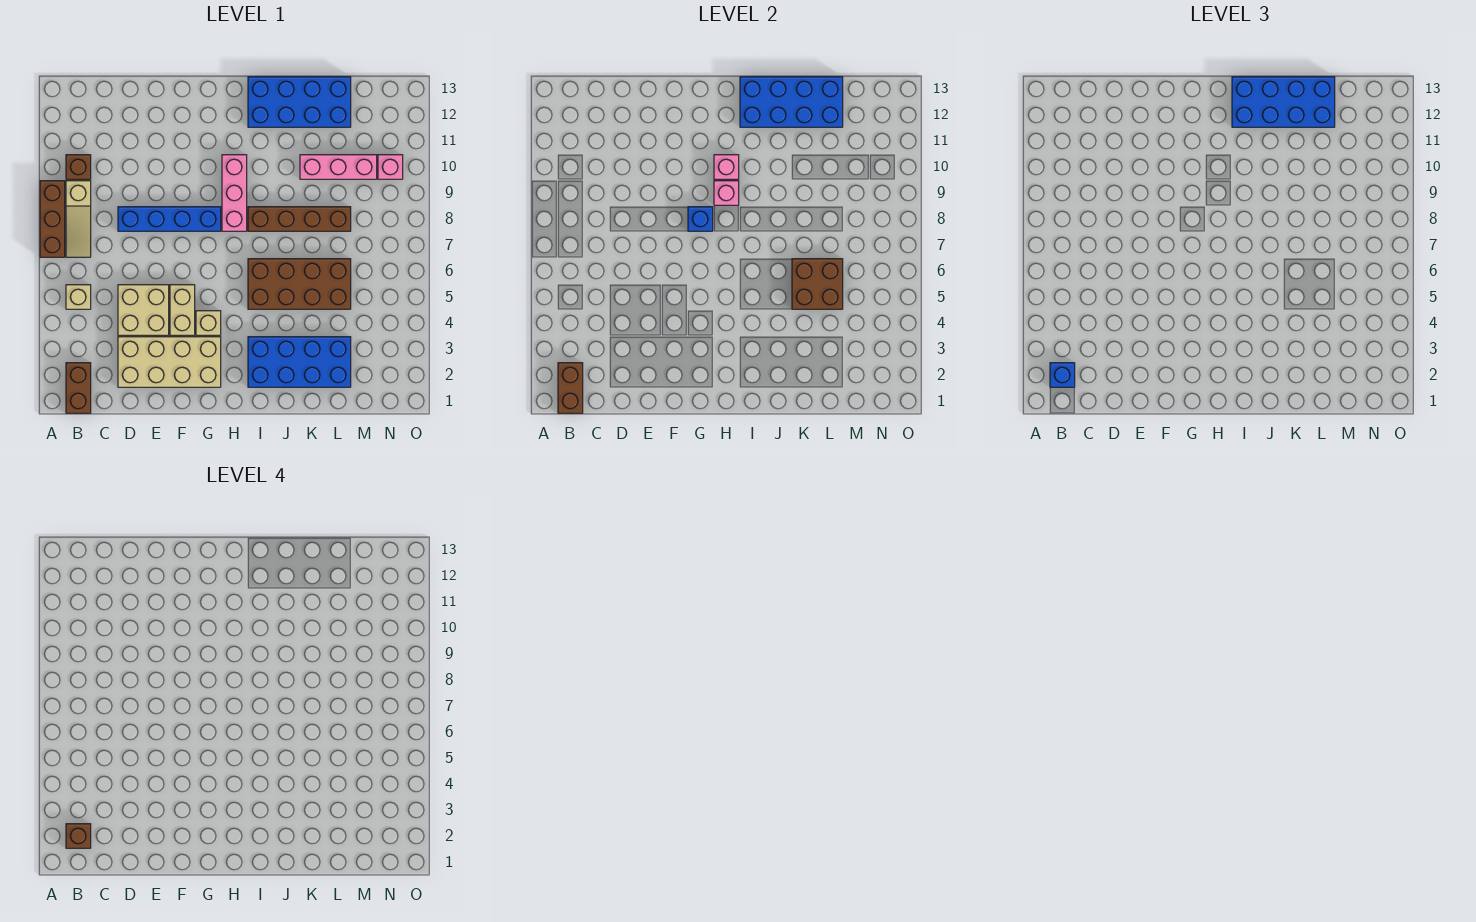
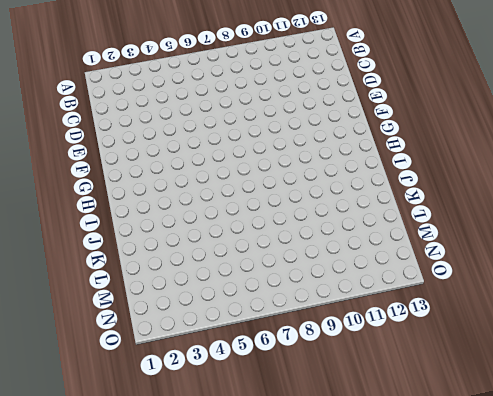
none -> brown 1x3 brick [40,181,65,257]
none -> brown 1x2 brick [66,363,91,413]
none -> tan 1x1 brick [66,285,91,309]

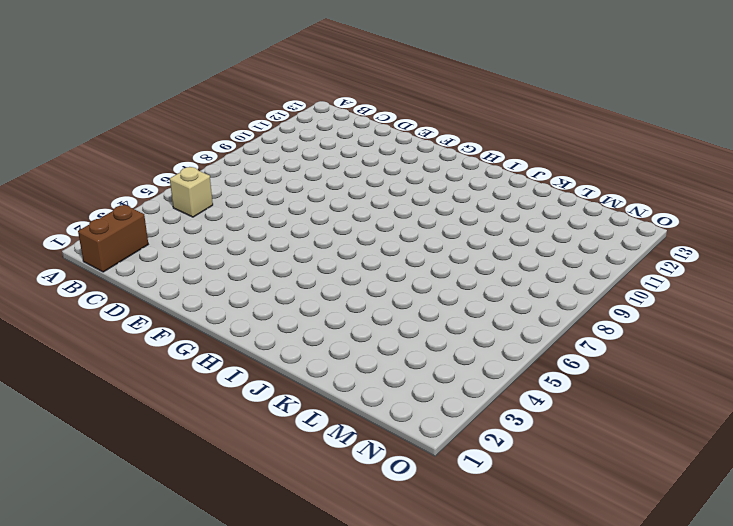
none -> brown 1x3 brick [40,181,65,257]
none -> tan 1x3 slope [66,181,91,257]
none -> brown 1x1 brick [66,155,91,179]

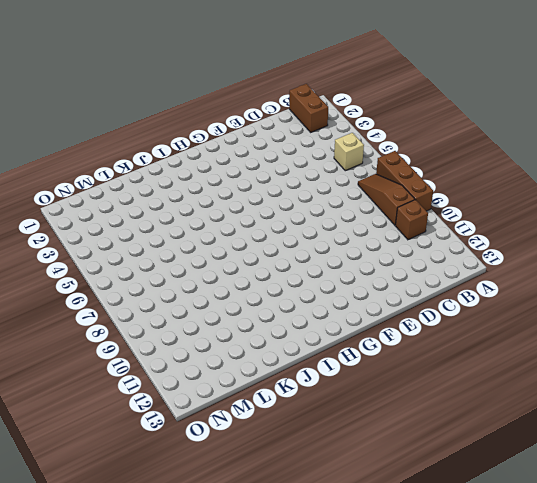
brown 1x3 slope [358,174,415,225] -> tan 1x3 slope [66,181,91,257]
none -> tan 2x4 brick [118,337,221,387]
none -> tan 2x2 brick [118,285,169,335]
none -> blue 1x4 brick [118,207,221,231]

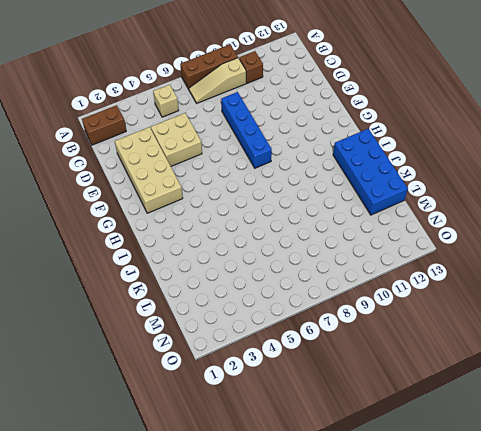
none -> tan 1x2 brick [170,285,195,335]
none -> tan 1x1 brick [196,311,221,335]
none -> pink 1x3 brick [222,155,247,231]

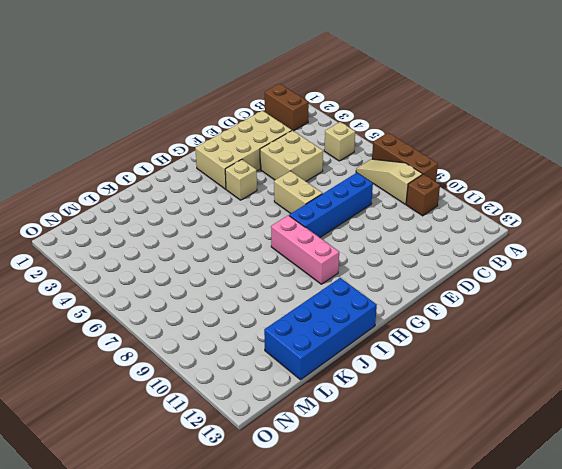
tan 1x2 brick [274,171,322,214] -> tan 1x2 brick moved to [170,285,195,335]
none -> blue 2x4 brick [248,337,351,387]
none -> brown 2x4 brick [248,259,351,309]
none -> brown 1x4 brick [248,207,351,231]

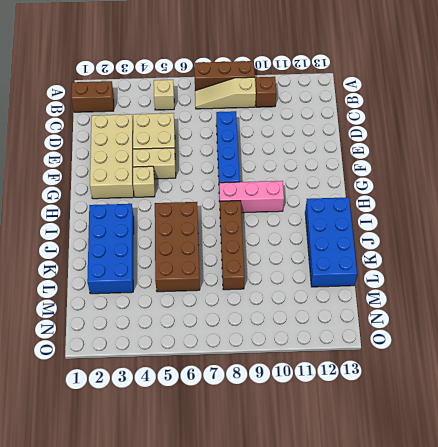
none -> pink 1x3 brick [300,155,377,179]
none -> pink 1x1 brick [378,155,403,179]
none -> brown 1x2 brick [558,363,583,413]

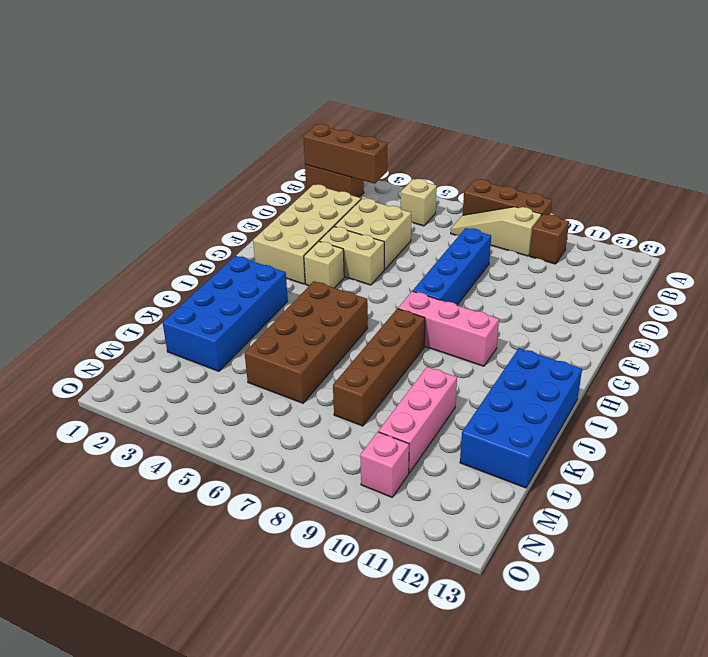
brown 1x3 brick [303,124,387,184] -> brown 1x2 brick [558,363,583,413]
none -> blue 1x1 brick [688,207,713,231]
none -> pink 1x1 brick [714,181,739,205]
none -> pink 1x1 brick [714,155,739,179]

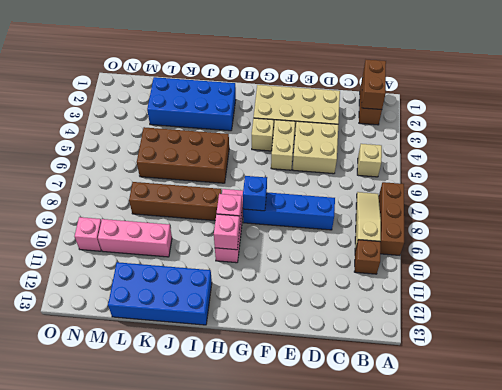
none -> blue 2x4 brick [740,77,843,127]
none -> brown 2x2 brick [792,259,843,309]
none -> blue 1x1 brick [1050,363,1075,387]

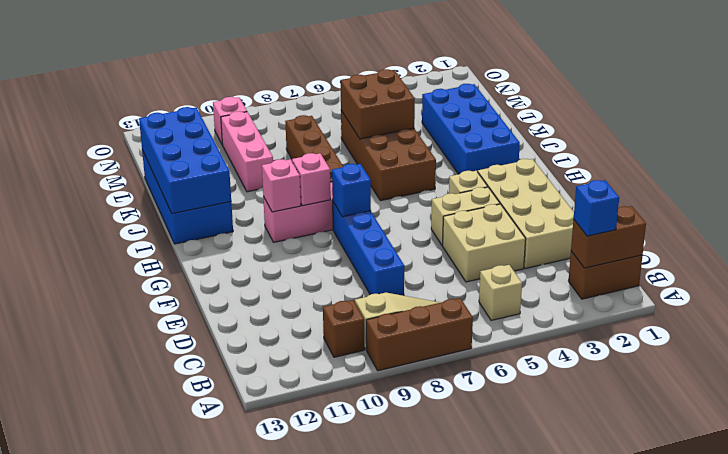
none -> blue 2x4 brick [1232,77,1335,127]
none -> brown 1x1 brick [66,824,91,848]

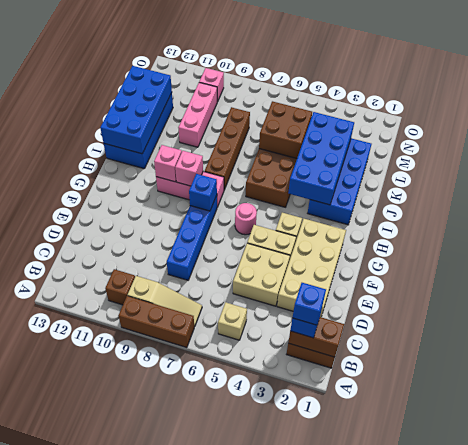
blue 1x1 brick [292,283,326,325] -> brown 1x1 brick [66,824,91,848]
pink 1x1 round brick [235,203,257,235] -> none
blue 2x4 brick [288,112,354,205] -> blue 2x4 brick moved to [1232,77,1335,127]

